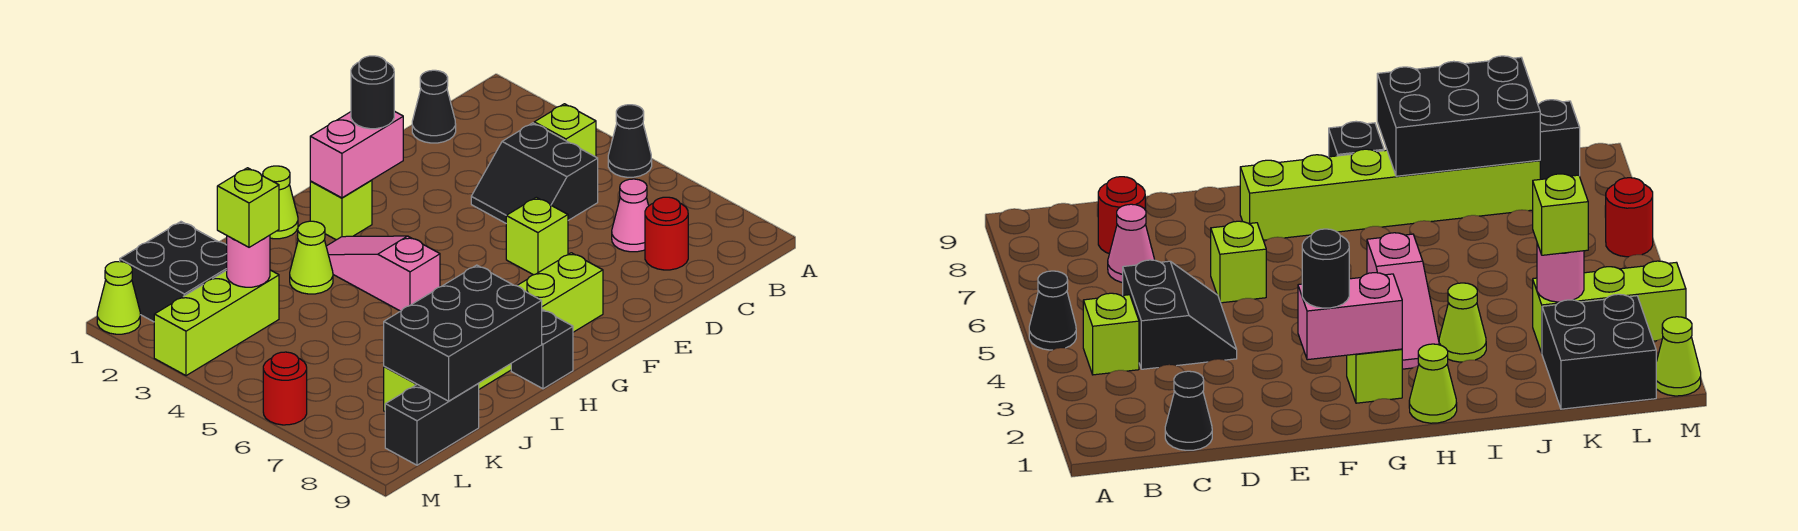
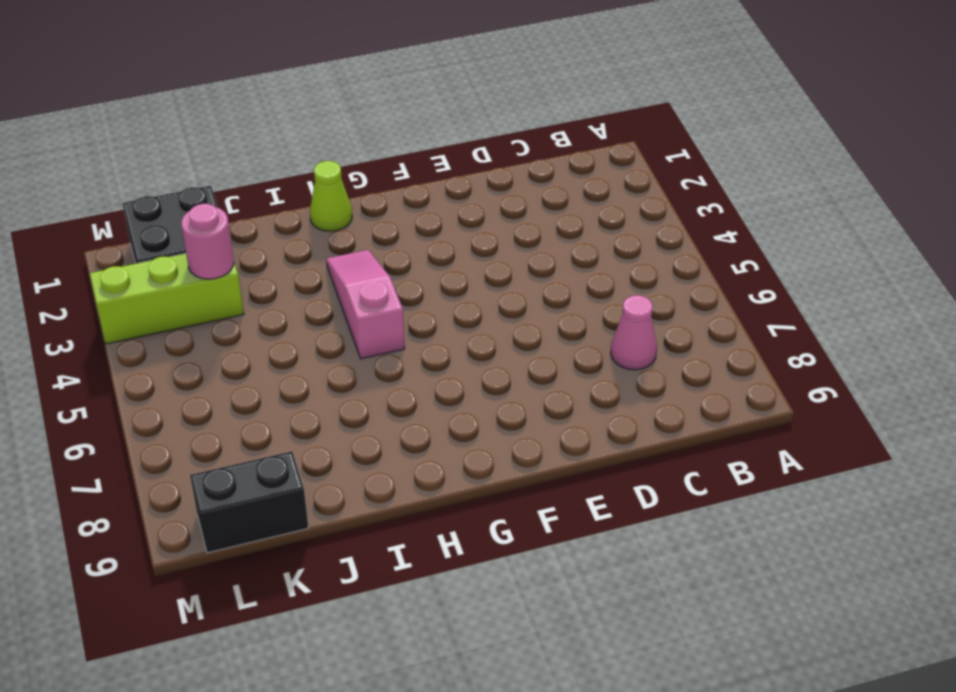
none -> black 1x1 cone [608,105,652,177]
none -> lime 1x1 brick [534,104,596,157]
none -> black 1x1 cone [412,70,456,143]

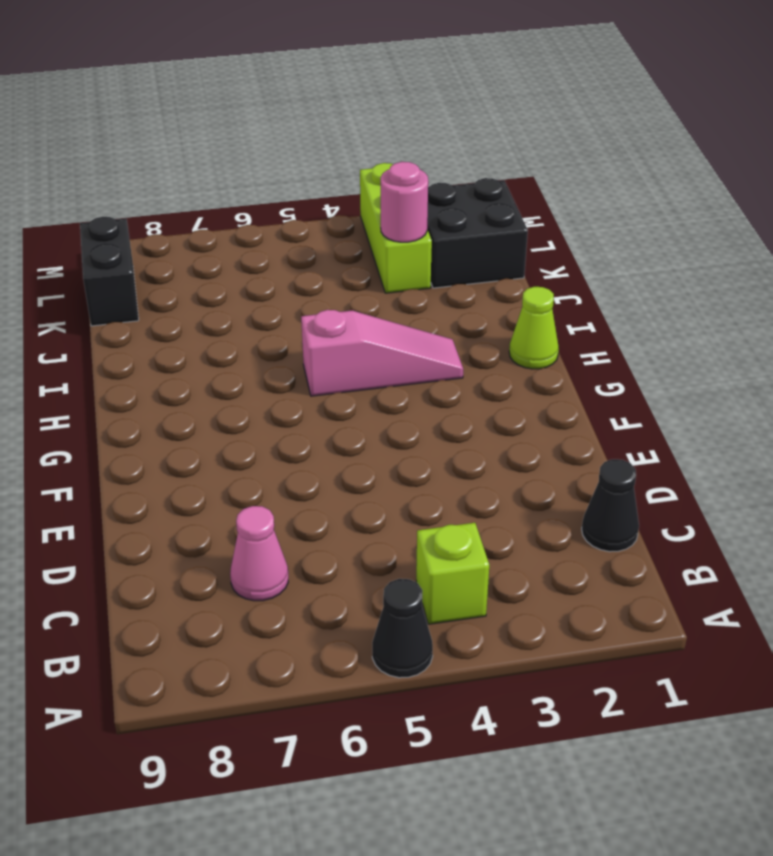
none -> black 2x2 slope [471,123,598,223]
none -> red 1x1 round brick [645,197,688,270]
none -> lime 1x1 brick [506,197,568,275]

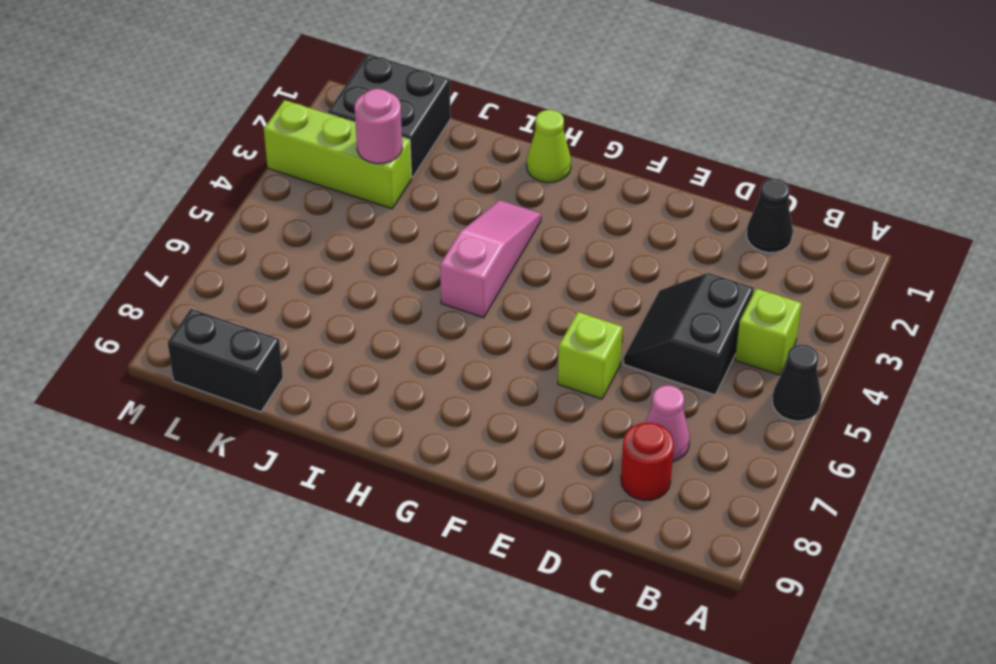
none -> lime 1x6 brick [384,253,603,411]
none -> lime 1x1 brick [310,180,372,240]
none -> black 1x1 brick [511,310,573,389]

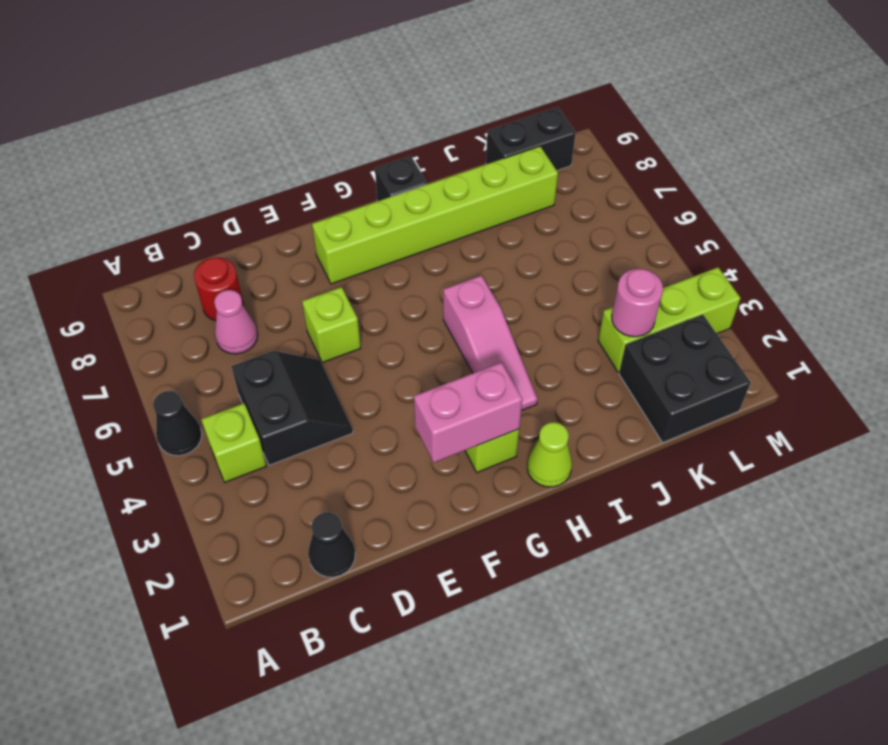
none -> lime 1x1 cone [290,221,333,294]
none -> lime 1x1 cone [97,262,140,334]
none -> red 1x1 round brick [263,352,307,425]

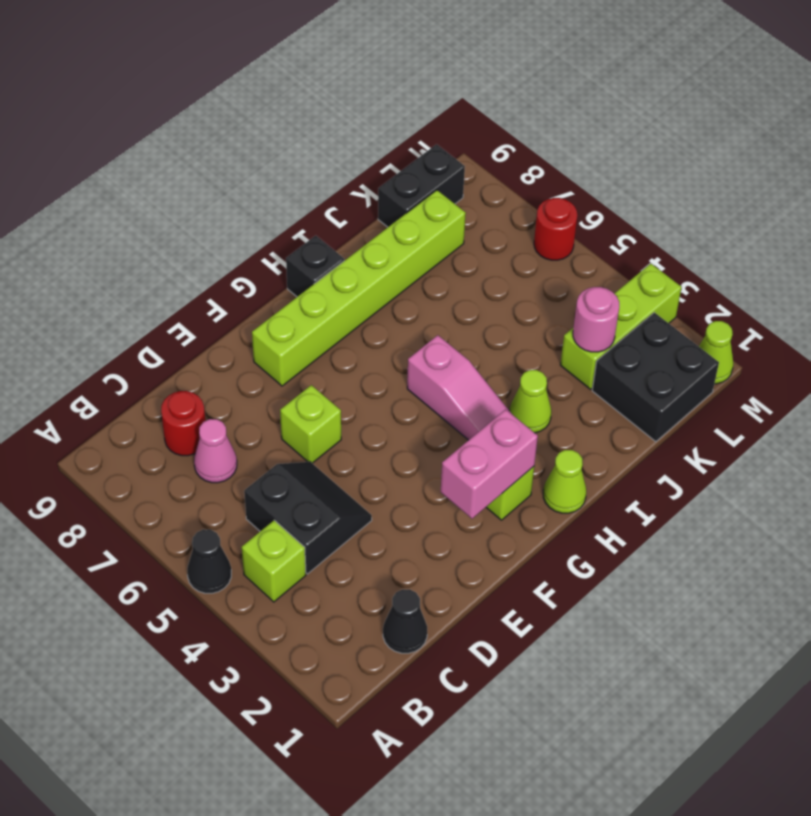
none -> black 2x3 brick [384,265,542,401]
none -> black 1x1 round brick [351,56,394,129]
none -> lime 1x1 brick [217,168,279,247]

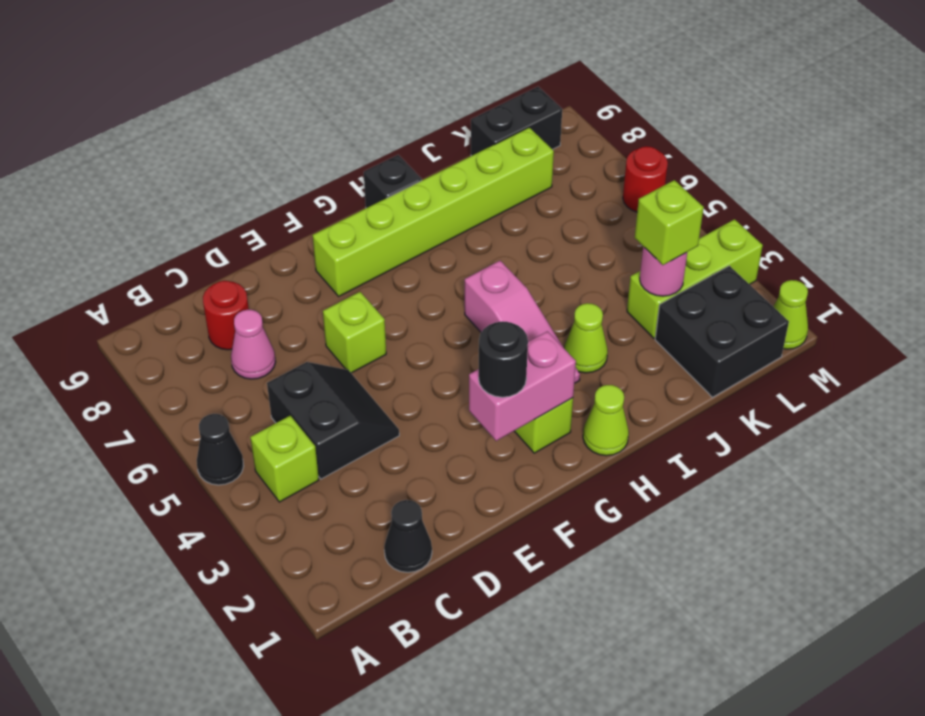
none -> black 2x3 brick [384,265,542,401]

